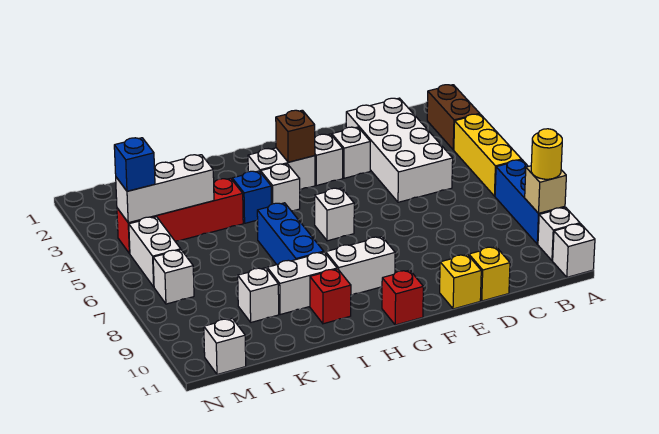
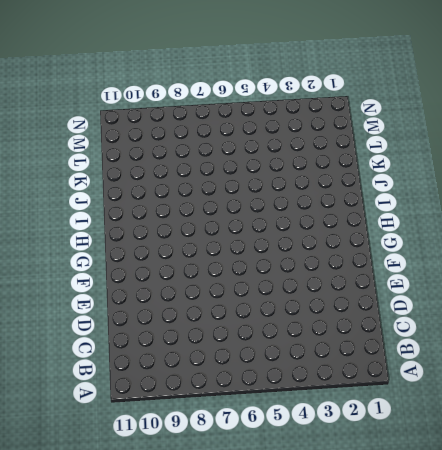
none -> brown 1x2 brick [427,85,480,150]
none -> yellow 1x3 brick [454,114,522,196]
none -> blue 1x3 brick [495,160,565,244]

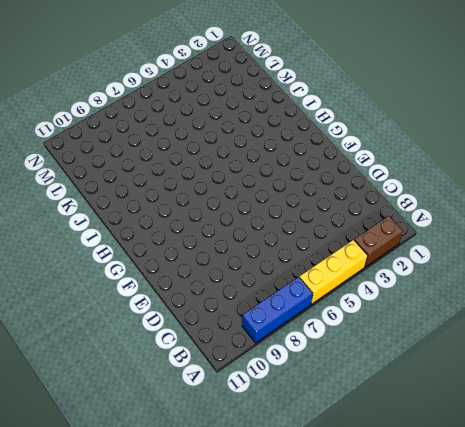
none -> white 1x1 brick [538,207,580,261]
none -> white 1x1 brick [553,224,595,277]
none -> white 2x4 brick [346,98,453,202]

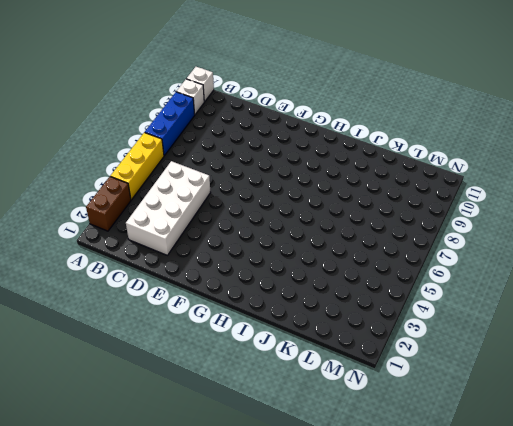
none -> yellow 1x1 brick [469,247,510,301]
none -> white 1x1 brick [332,127,370,178]
none -> yellow 1x1 brick [440,254,481,309]

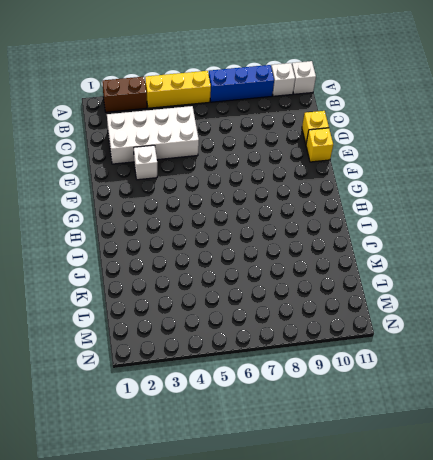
none -> white 1x1 brick [315,134,343,186]
none -> white 1x2 brick [248,148,315,190]
none -> white 1x1 brick [315,188,354,241]

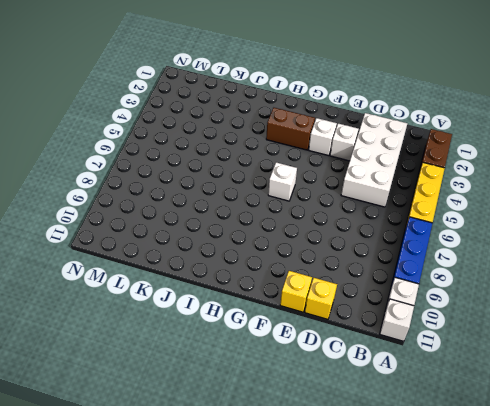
brown 1x2 brick [266,108,315,150] -> white 1x2 brick [248,148,315,190]
none -> white 1x2 brick [326,237,395,295]
none -> red 1x1 brick [382,270,423,325]
none -> white 1x1 brick [261,164,300,211]

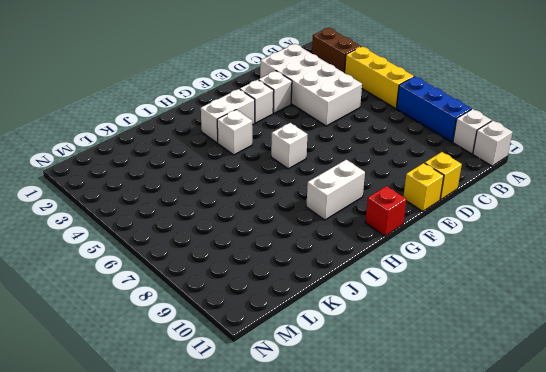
none -> blue 1x1 brick [232,171,271,223]
none -> blue 1x3 brick [257,203,324,265]
none -> white 1x2 brick [267,252,337,315]

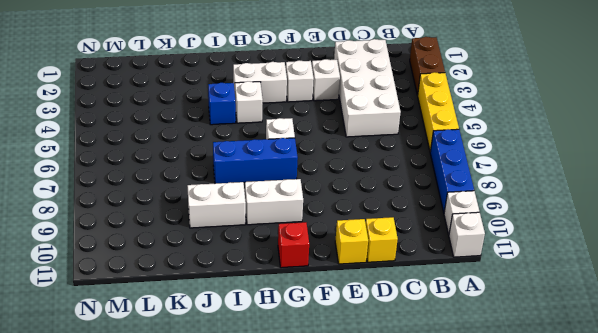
blue 1x3 brick [213,138,298,184] -> blue 1x3 brick turned to [257,203,324,265]
none -> red 1x1 brick [310,269,351,324]
none -> red 1x4 brick [117,178,243,254]
none -> white 1x1 brick [238,268,279,322]

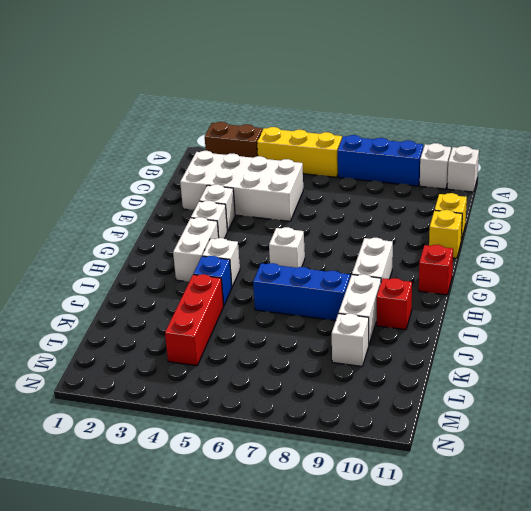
red 1x3 brick [165,274,224,366] -> red 1x4 brick [117,178,243,254]
none -> white 1x2 brick [129,217,181,287]
none -> white 1x1 brick [153,250,194,304]
none -> white 1x1 brick [204,318,246,374]

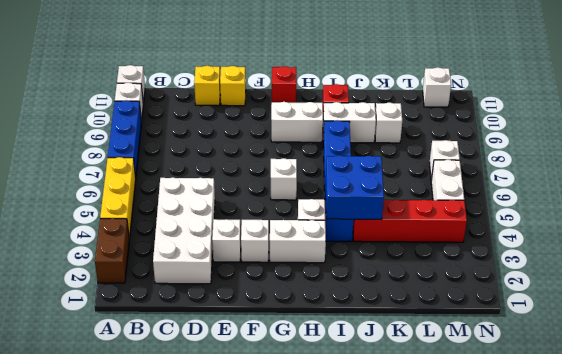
blue 2x2 brick [326,156,384,219] -> none
none -> tan 1x1 brick [525,166,566,213]
none -> brown 1x1 brick [276,110,315,162]
none -> white 1x3 brick [116,155,214,223]

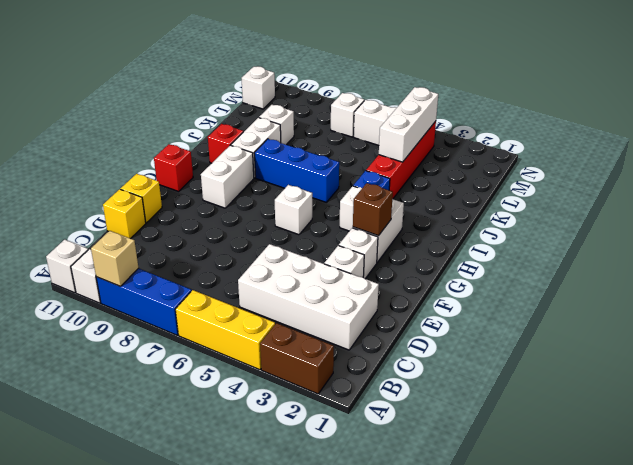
none -> yellow 1x1 round brick [531,129,562,179]
none -> blue 1x1 brick [114,138,155,191]

